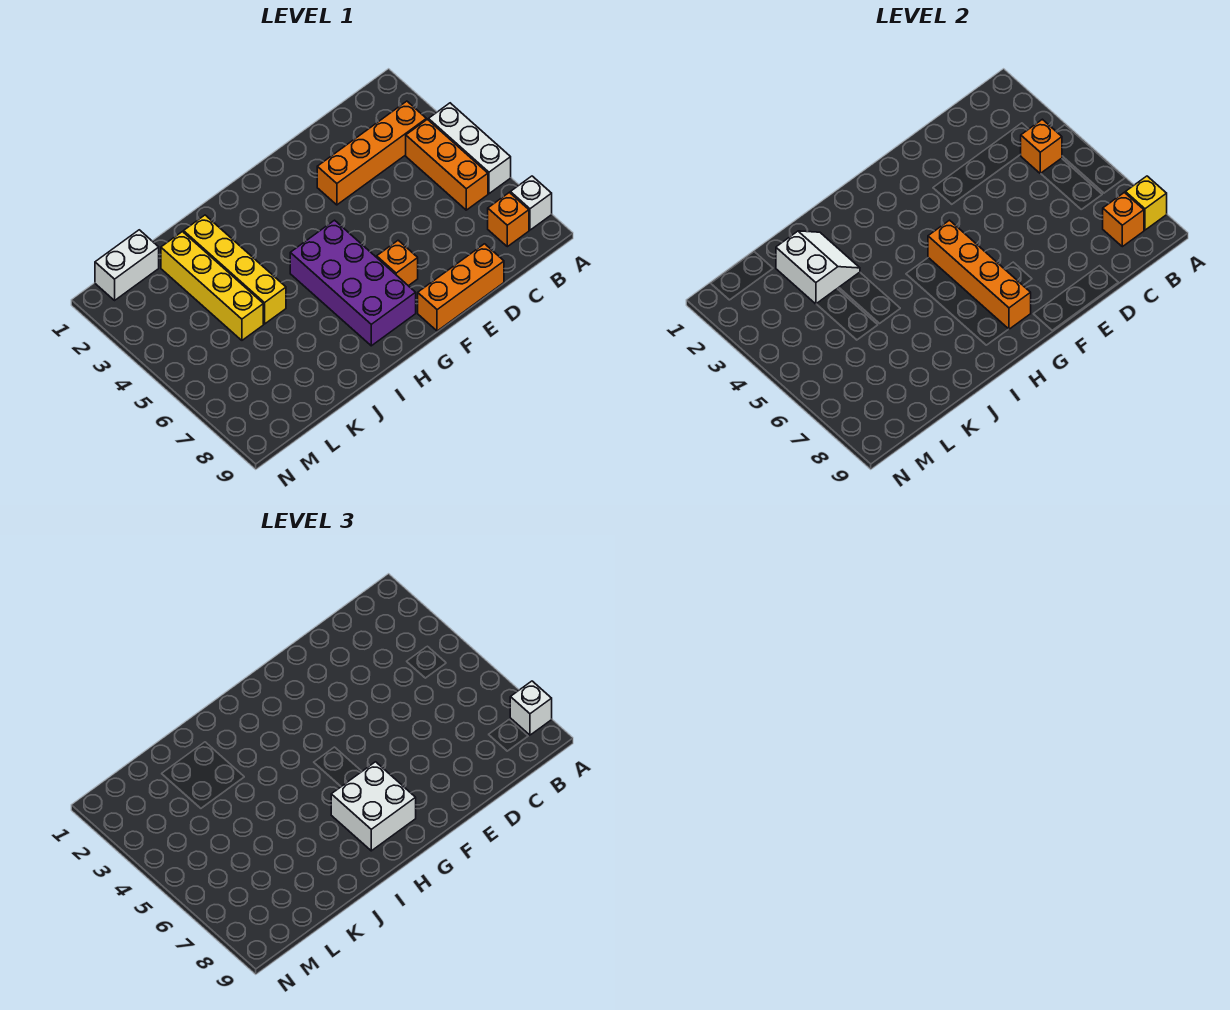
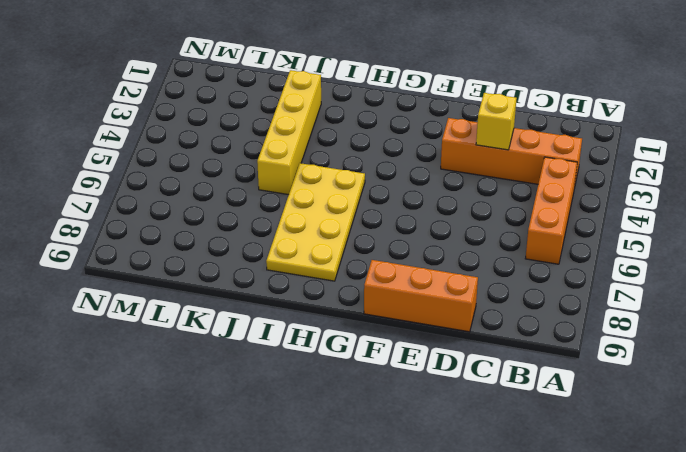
yellow 1x1 brick [476,93,517,150] -> yellow 1x1 brick moved to [1125,176,1167,230]
yellow 2x4 plate [266,163,365,281] -> purple 2x4 brick [290,220,416,346]
none -> white 1x3 brick [428,103,511,194]
none -> white 1x1 brick [510,176,552,230]
none -> orange 1x1 brick [488,192,529,247]

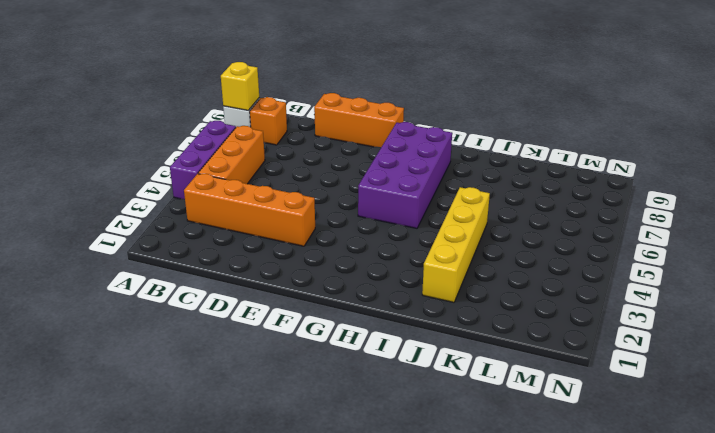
purple 1x3 brick [170,121,236,200] -> white 1x3 brick [428,103,511,194]
none -> orange 1x1 brick [377,240,418,286]
none -> yellow 1x4 brick [161,232,263,340]
none -> white 1x2 brick [95,230,159,300]

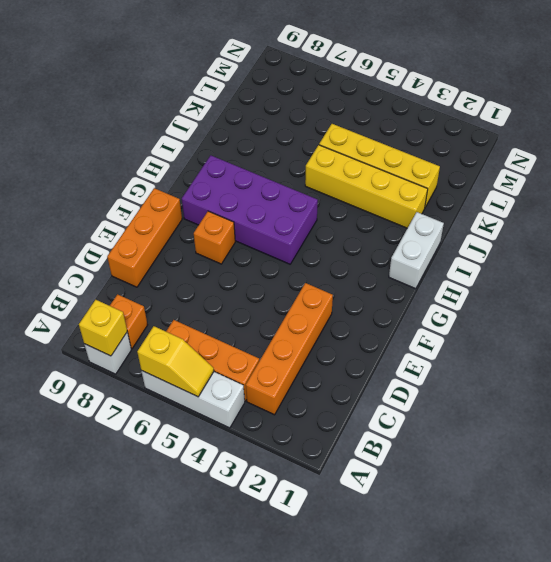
yellow 1x2 slope [137,326,214,397] -> none
white 1x2 brick [389,212,444,289] -> white 1x2 brick moved to [95,230,159,300]
none -> orange 1x1 brick [1020,119,1062,174]
none -> orange 1x1 brick [1103,192,1144,247]
none -> orange 1x4 brick [928,220,1031,329]

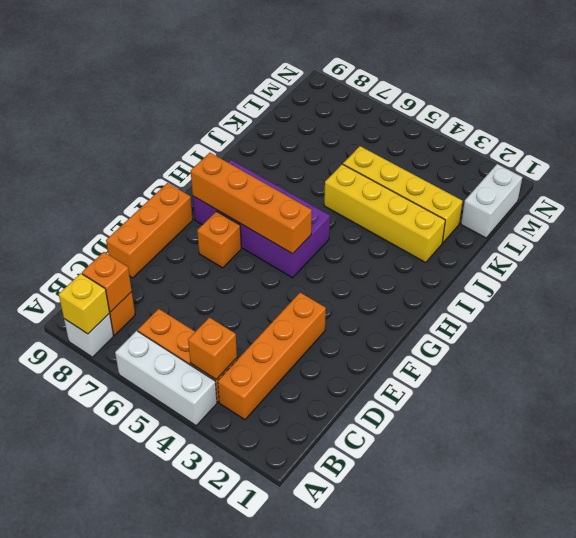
none -> white 2x2 slope [776,231,860,304]
none -> white 1x1 brick [510,681,552,735]
none -> white 2x2 brick [331,762,416,851]

